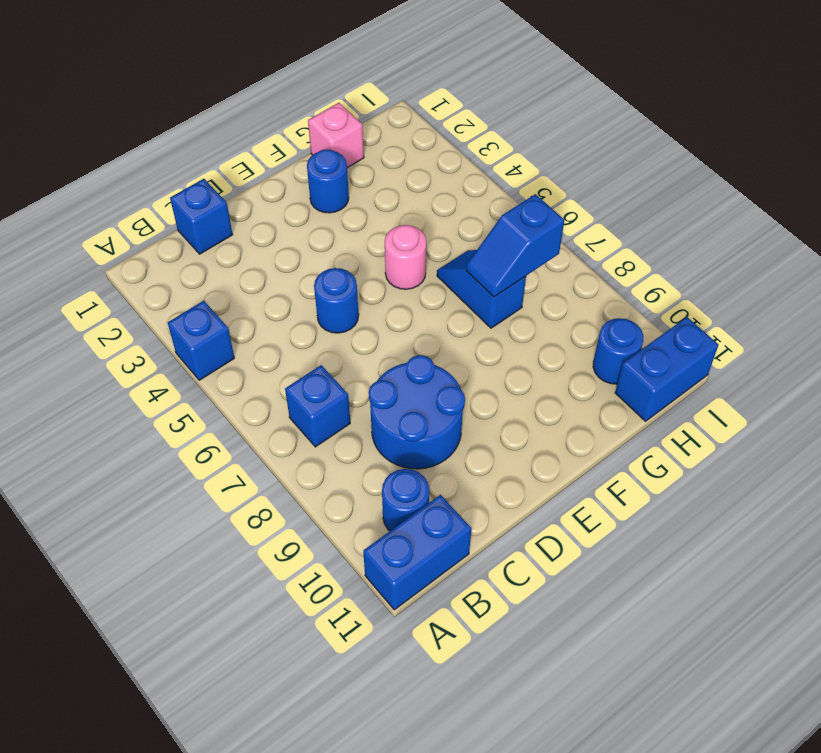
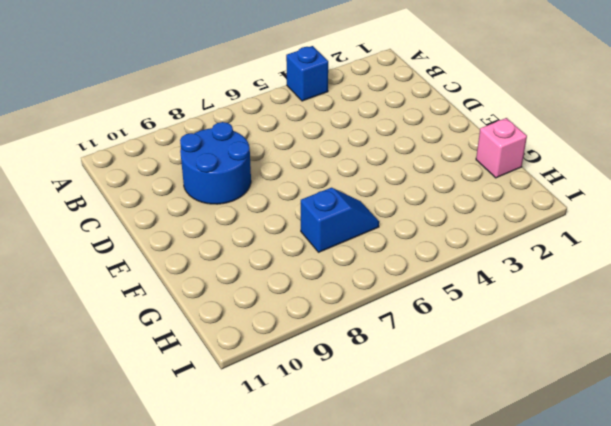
none -> blue 1x2 brick [363,495,471,610]
none -> blue 1x1 brick [285,365,350,447]
none -> blue 1x1 round brick [382,469,429,531]

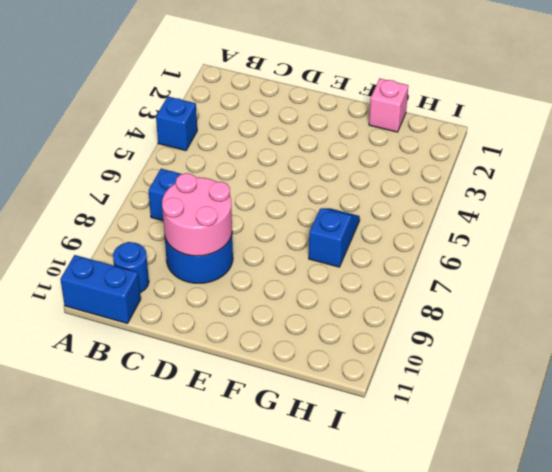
pink 2x2 round brick [162,173,232,256] -> none
none -> blue 1x1 brick [170,179,233,254]
none -> blue 1x1 round brick [314,268,359,333]
none -> blue 1x1 round brick [307,150,349,213]

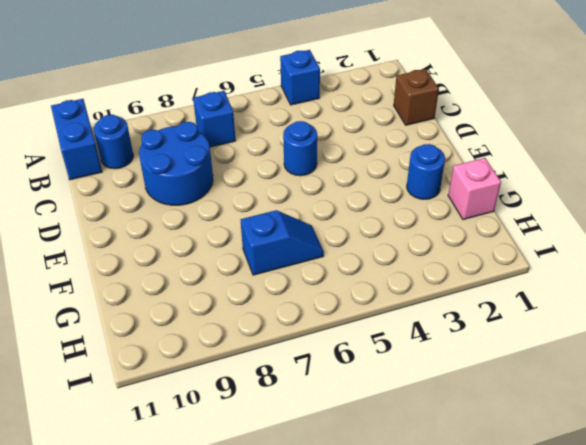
brown 1x1 brick [394,69,439,125] -> blue 1x1 brick [170,179,233,254]
none -> pink 1x1 round brick [385,225,426,289]
none -> blue 1x1 round brick [593,318,643,384]
none -> blue 1x2 brick [615,317,719,421]

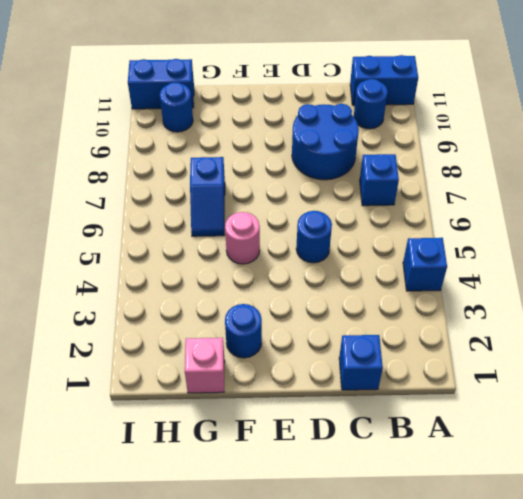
none -> blue 1x2 slope [466,194,564,297]

